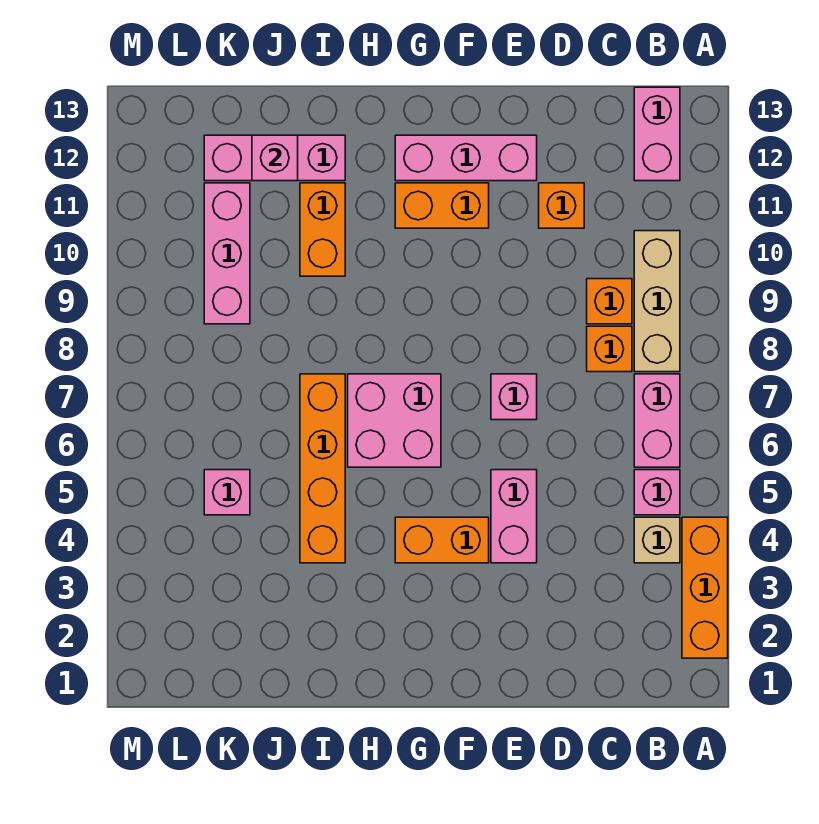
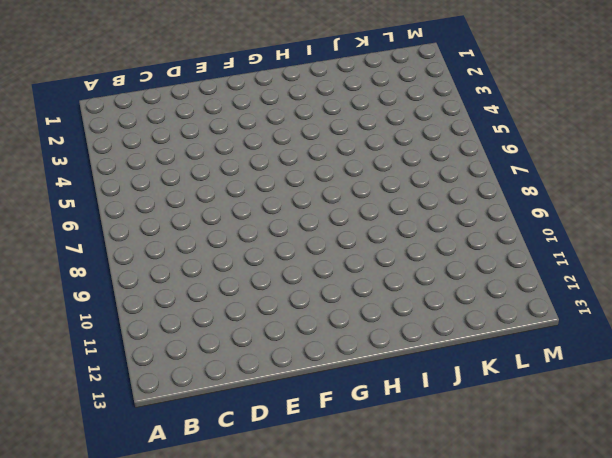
none -> orange 1x3 brick [682,517,728,658]
none -> tan 1x1 brick [634,517,680,563]
none -> pink 1x1 brick [634,470,680,515]

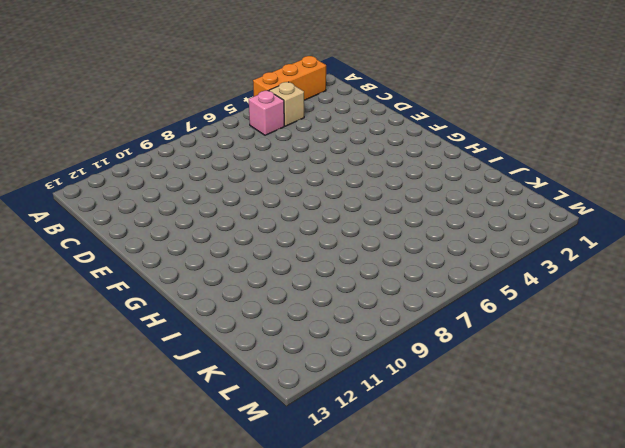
none -> pink 1x2 brick [634,374,680,467]
none -> tan 1x3 brick [634,231,680,372]
none -> pink 1x2 brick [634,87,680,181]

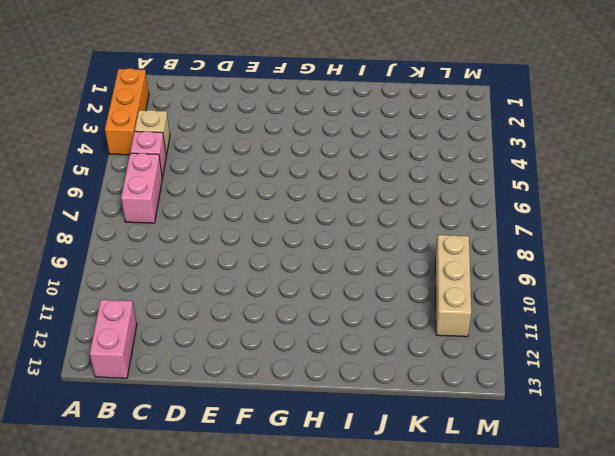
tan 1x3 brick [435,235,471,337] -> tan 1x3 brick moved to [634,231,680,372]
none -> orange 1x1 brick [587,326,632,372]
none -> orange 1x1 brick [587,279,632,324]
none -> orange 1x1 brick [539,183,584,228]

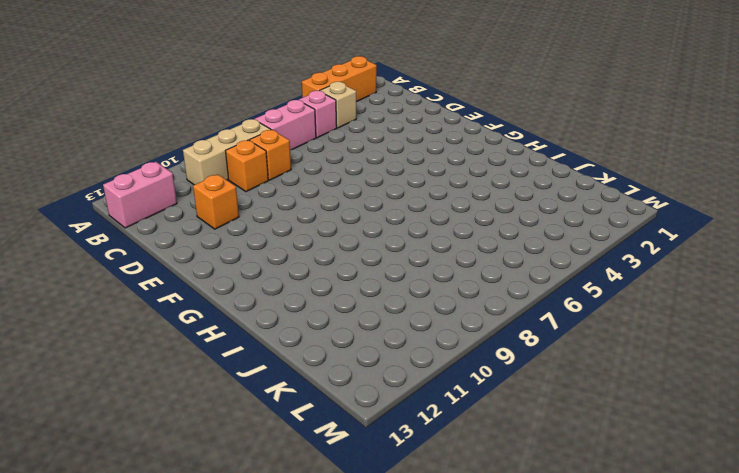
none -> pink 1x2 brick [491,470,537,563]
none -> pink 1x1 brick [491,374,537,420]
none -> pink 1x3 brick [395,135,537,181]

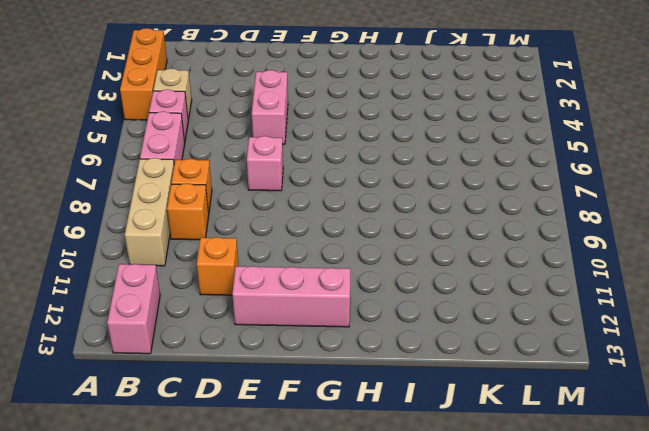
none -> orange 1x2 brick [395,517,489,563]
none -> orange 1x2 brick [395,183,489,228]
none -> pink 2x2 brick [348,374,441,467]

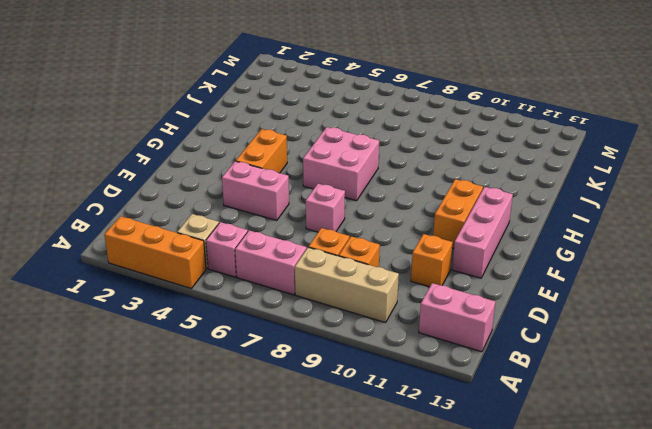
none -> orange 1x4 brick [300,374,345,563]
none -> orange 1x2 brick [300,183,345,276]
none -> pink 1x3 brick [204,135,345,181]

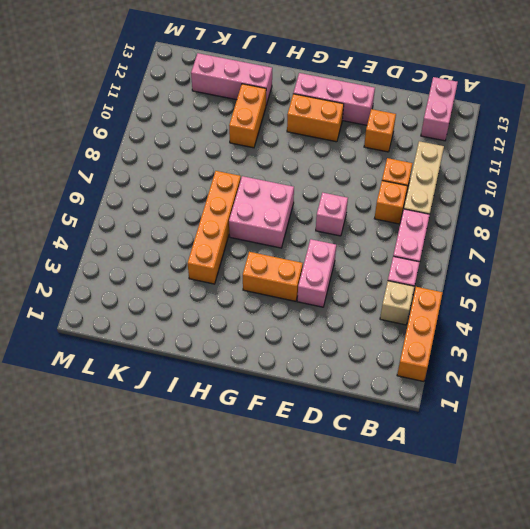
none -> pink 1x1 brick [204,470,250,515]
none -> pink 1x3 brick [204,183,250,324]
none -> pink 1x1 brick [252,135,298,181]

